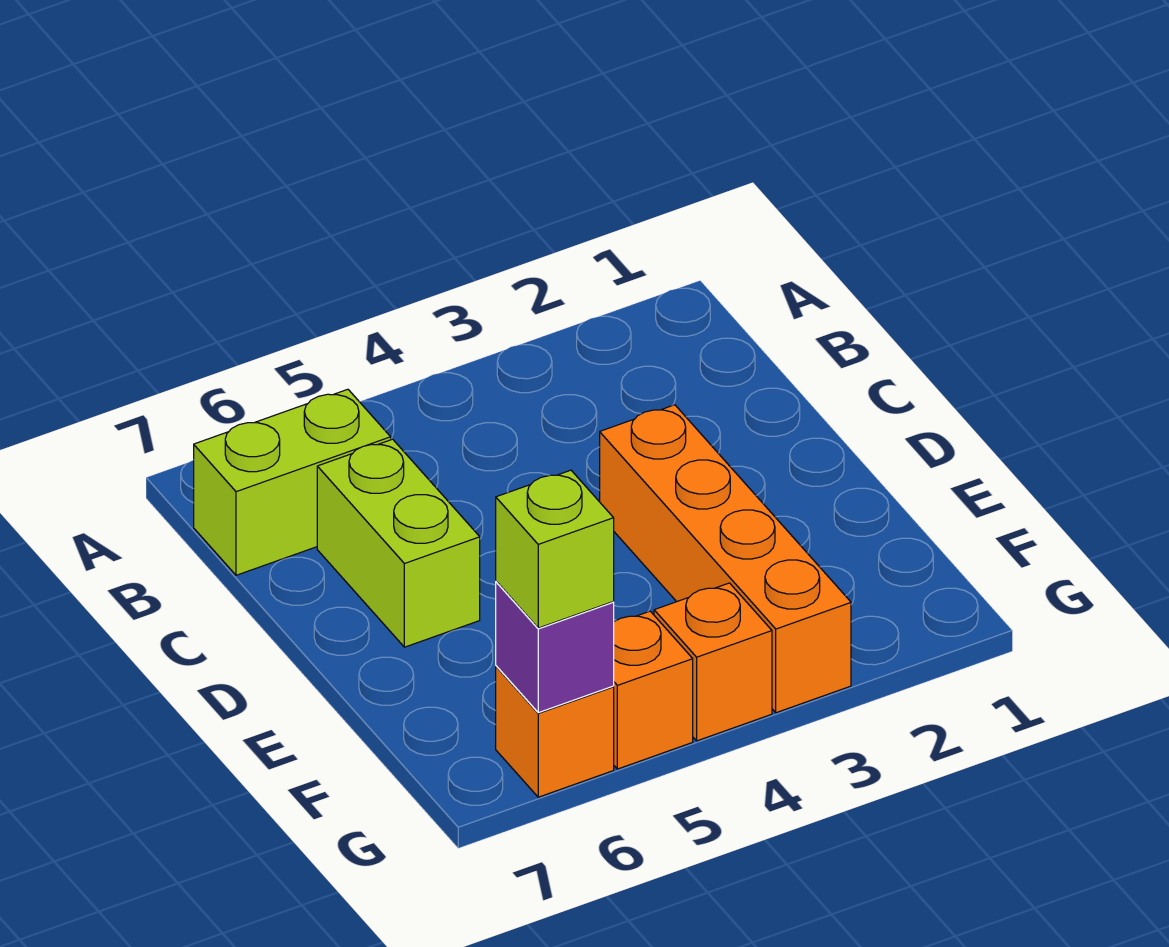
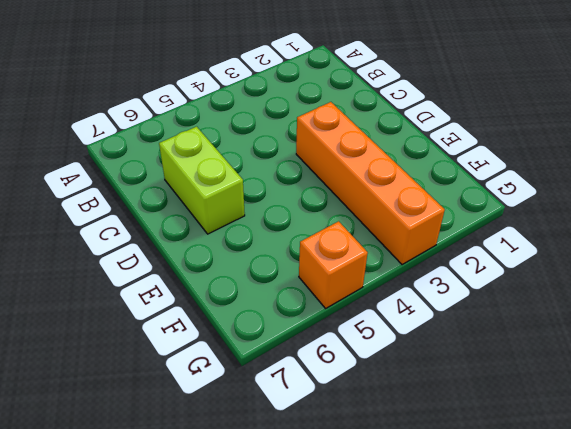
none -> lime 1x2 brick [194,389,391,575]
none -> orange 1x1 brick [654,583,772,741]

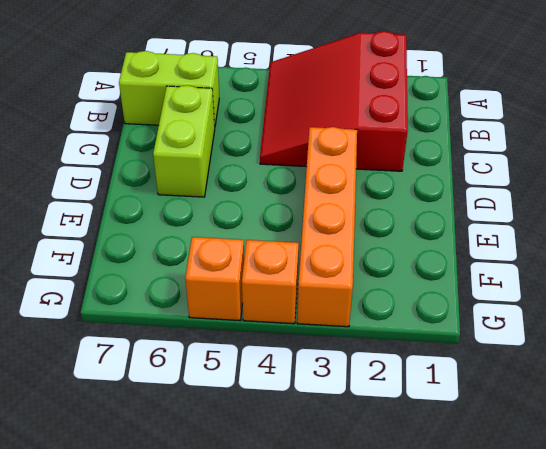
red 3x3 slope [260,31,408,171] -> none
none -> orange 1x1 brick [496,666,614,797]
none -> purple 1x1 brick [496,582,614,713]

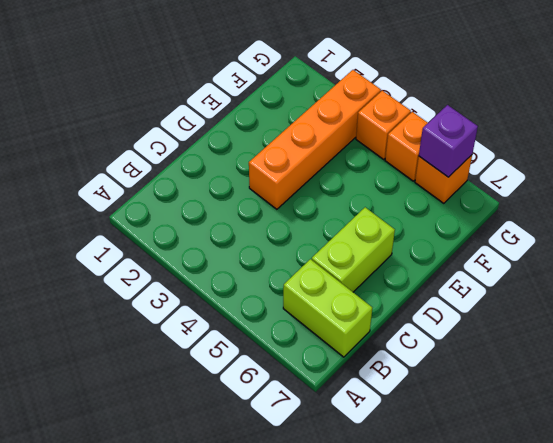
none -> lime 1x1 brick [496,470,614,628]

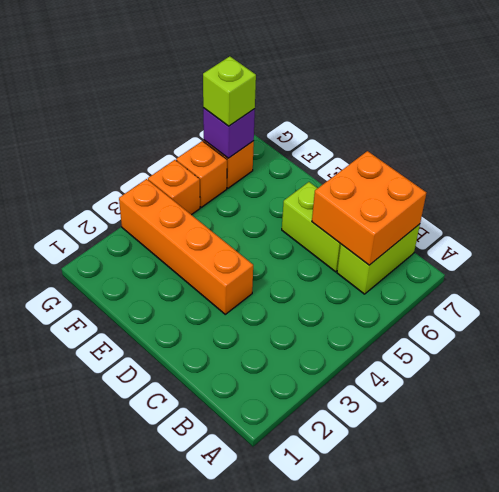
orange 2x2 brick [312,151,426,265] -> none

